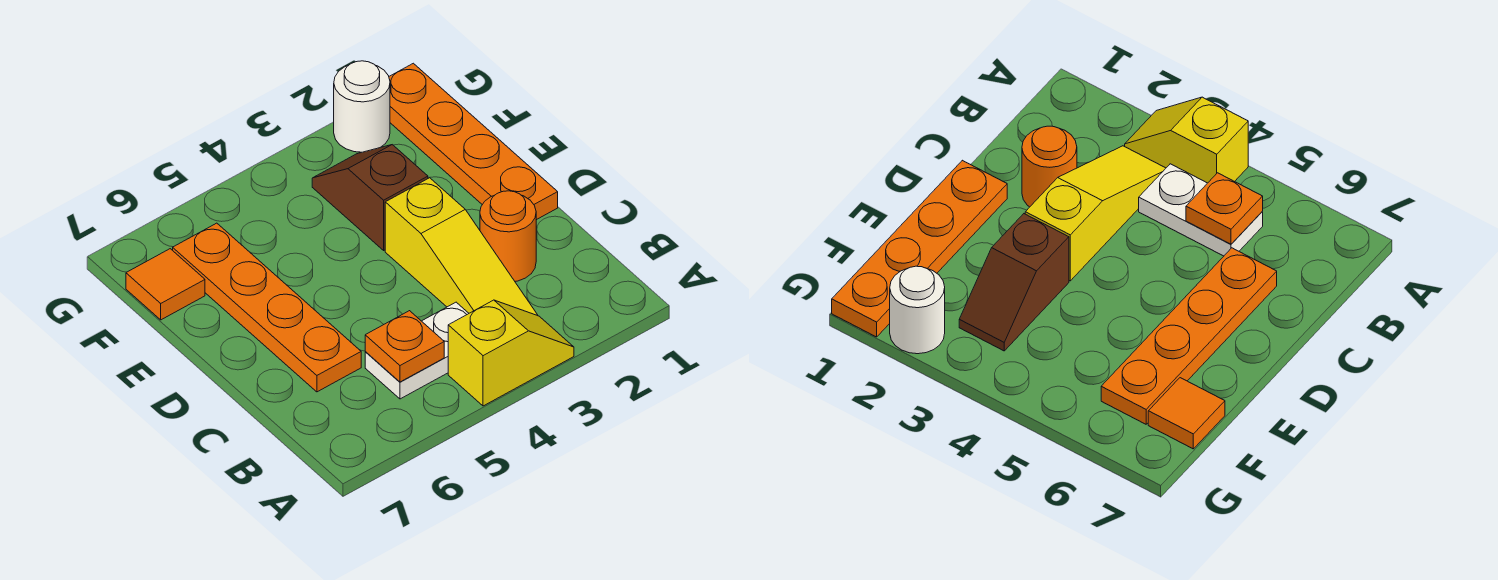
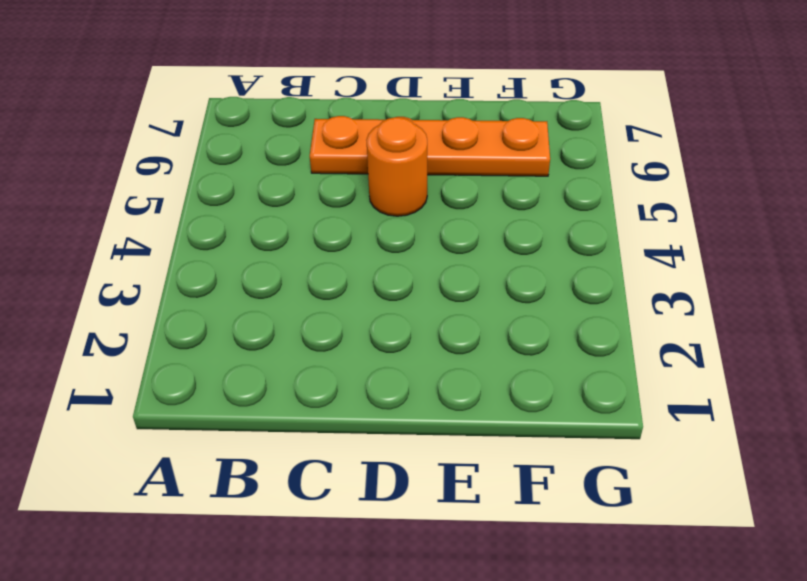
orange 1x1 round brick [367,117,427,216] -> orange 1x1 round brick moved to [480,191,536,281]
none -> yellow 1x2 slope [448,300,574,406]
none -> yellow 1x3 slope [385,178,537,315]

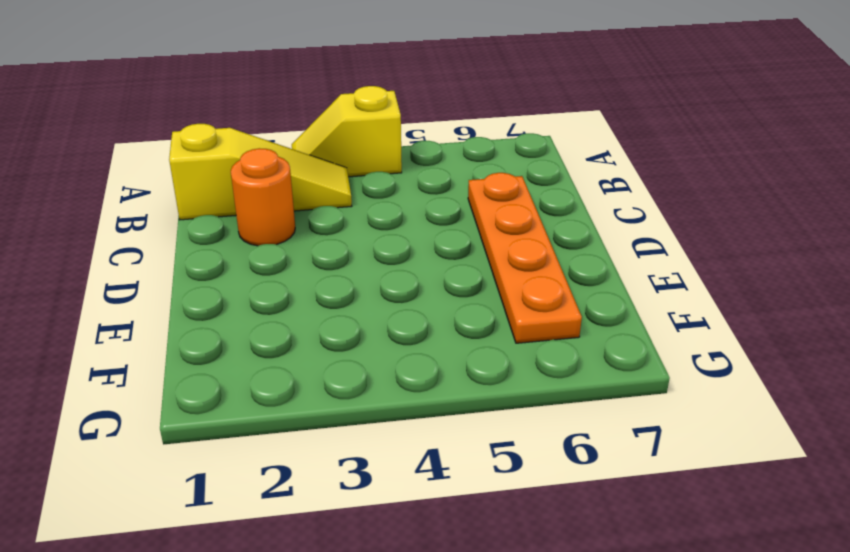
yellow 1x3 slope [169,124,352,220] -> yellow 1x3 slope turned to [385,178,537,315]
none -> white 1x2 plate [365,302,469,399]
none -> orange 1x4 plate [389,63,558,220]

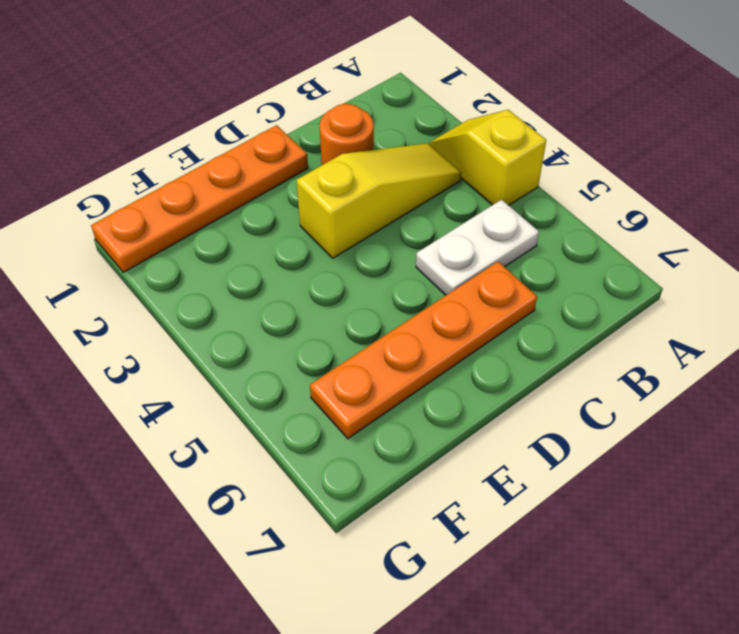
white 1x2 plate [416,199,539,295] -> white 1x2 plate turned to [365,302,469,399]
none -> brown 1x2 slope [312,145,428,250]
none -> orange 1x1 tile [126,249,205,320]

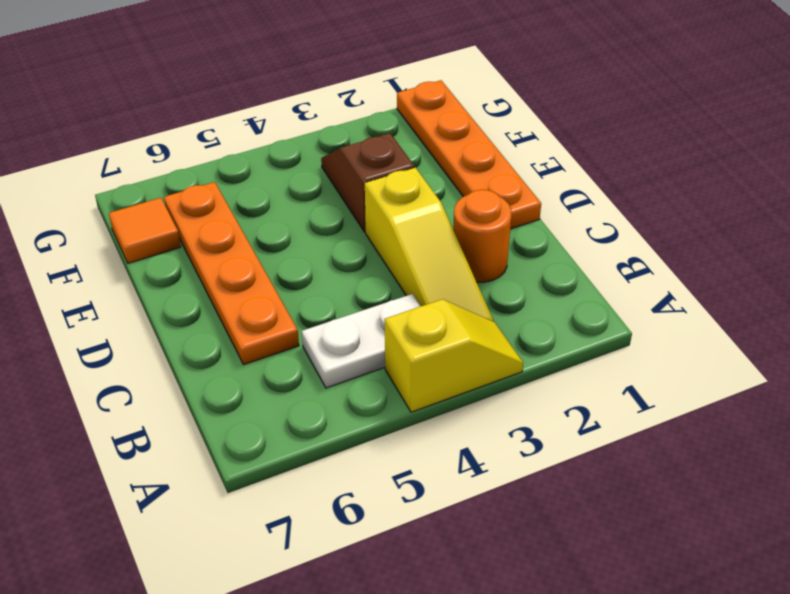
none -> white 1x1 round brick [334,61,390,152]
none -> orange 1x1 plate [365,311,444,382]

